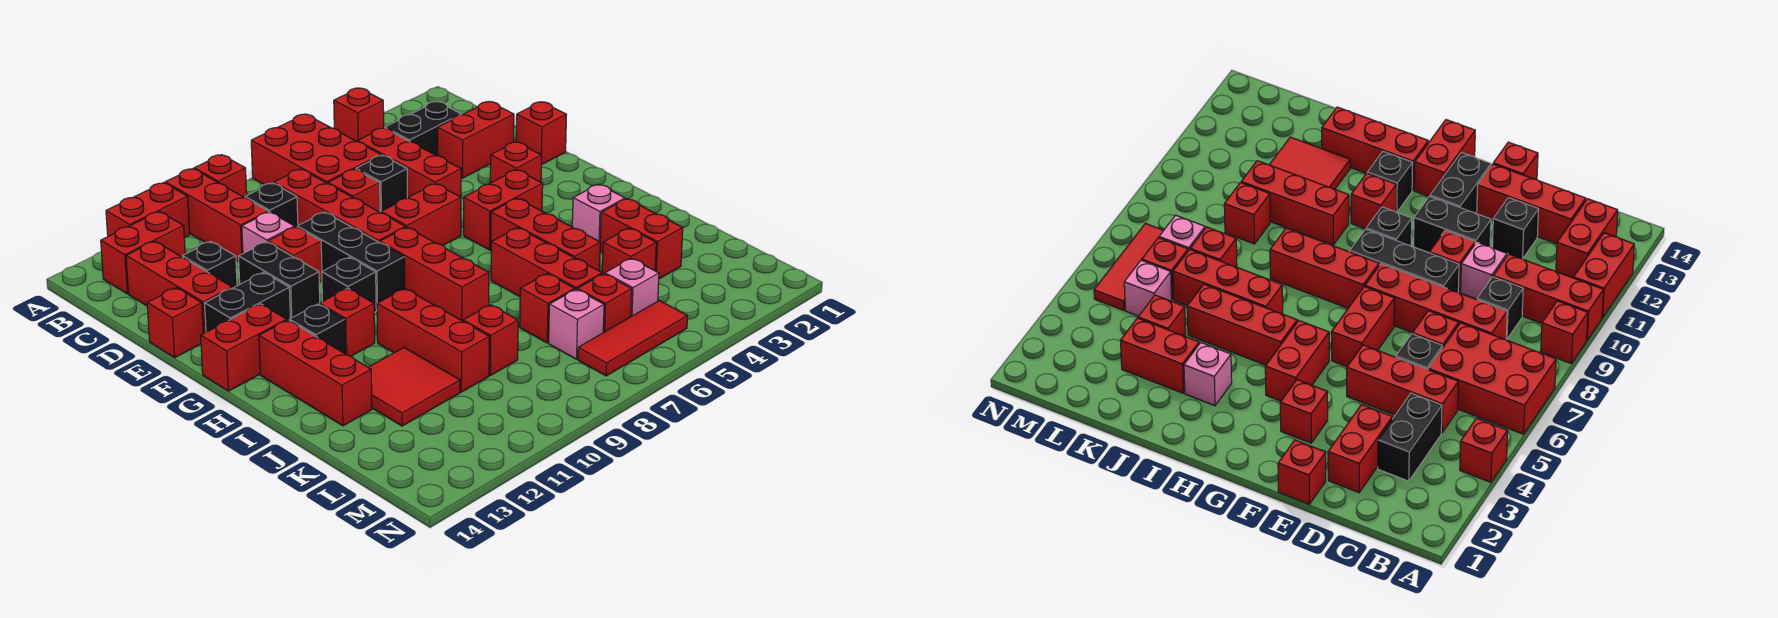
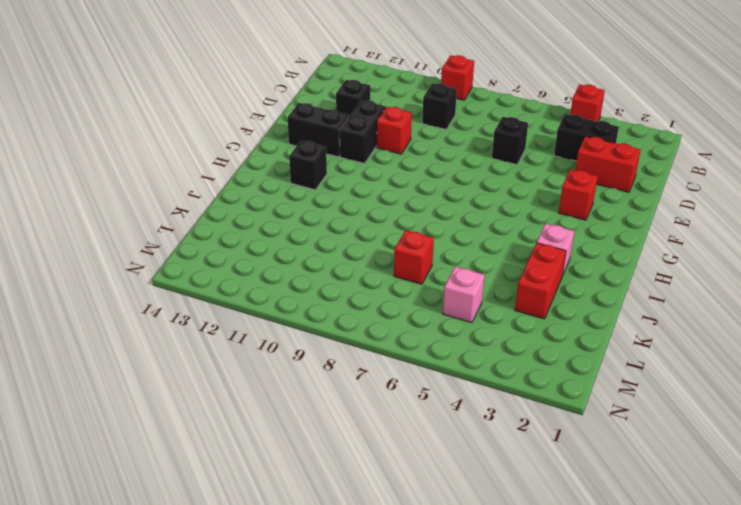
none -> red 2x3 brick [251,114,381,185]
none -> red 1x3 brick [165,169,268,262]
none -> red 1x2 brick [106,183,190,238]
none -> red 1x2 brick [101,212,185,294]

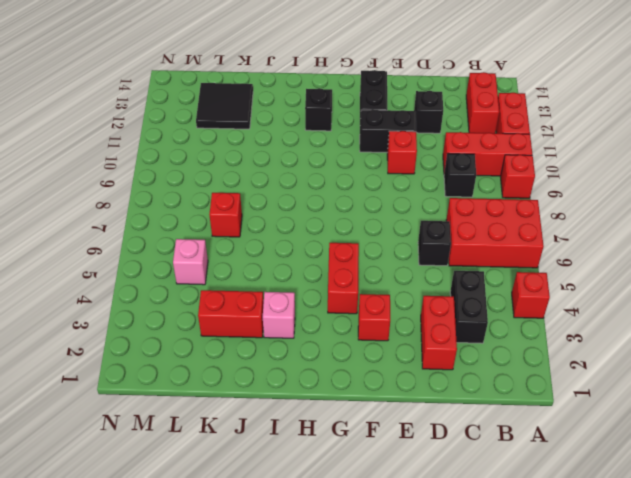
black 2x2 tile [196,83,253,129] -> red 2x2 tile [368,348,460,426]
none -> red 1x3 brick [358,128,461,198]
none -> red 1x4 brick [274,169,405,243]
none -> red 1x3 brick [126,241,232,333]
none -> red 1x1 brick [328,169,380,212]

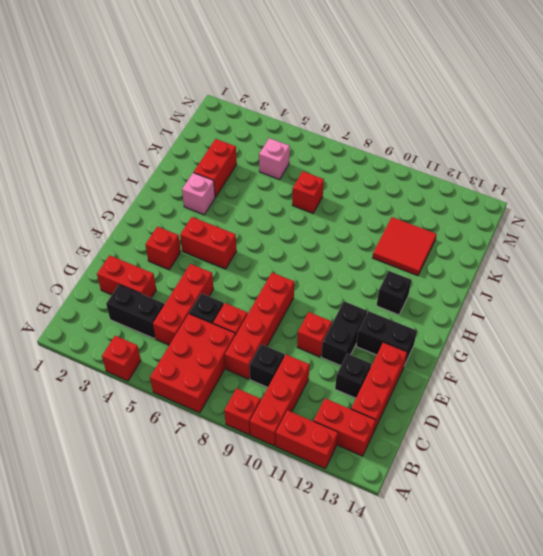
none -> pink 1x1 brick [242,212,295,253]
none -> red 1x1 brick [516,102,567,165]
none -> black 1x3 brick [297,212,405,310]
none -> red 1x1 brick [147,288,203,358]

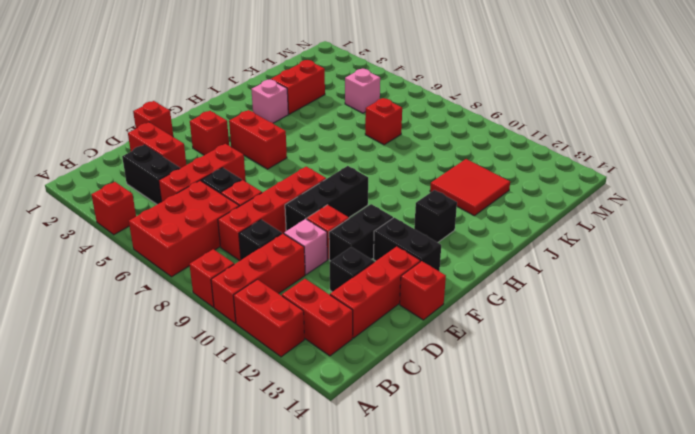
none -> red 1x2 brick [381,184,461,245]
none -> red 1x3 brick [380,227,489,321]
none -> black 1x1 brick [322,257,376,312]
none -> red 1x2 brick [201,304,287,391]

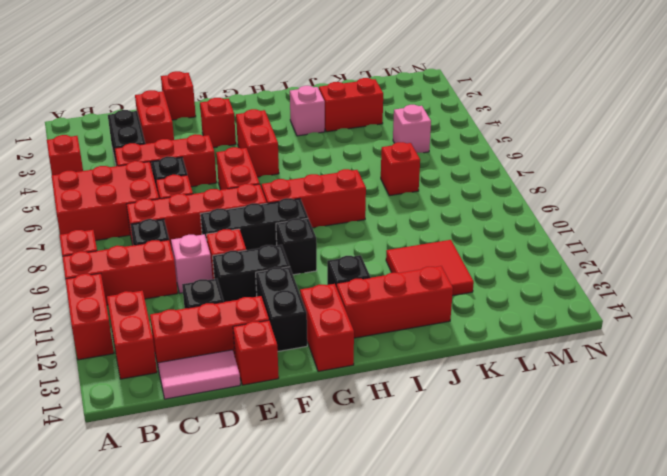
pink 1x2 tile [158,350,240,399] -> none
none -> red 1x3 brick [491,198,600,271]
none -> red 1x1 brick [320,288,375,356]
none -> red 1x3 brick [491,228,602,297]
none -> red 1x3 brick [377,289,489,392]

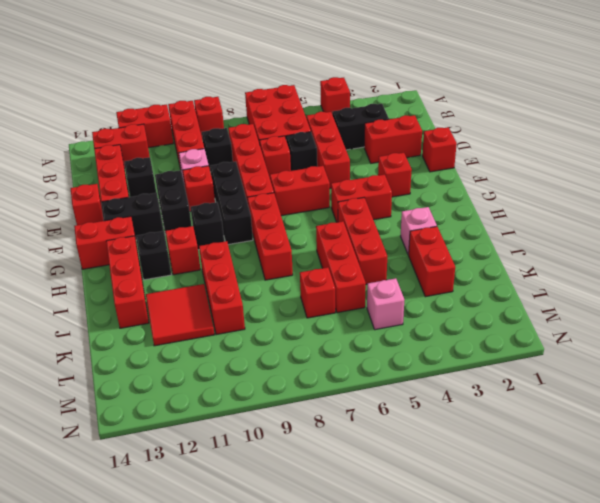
none -> red 1x1 brick [602,228,656,274]
none -> red 1x1 brick [463,305,518,375]
none -> red 1x1 brick [577,274,632,333]
none -> pink 1x1 brick [549,289,604,359]

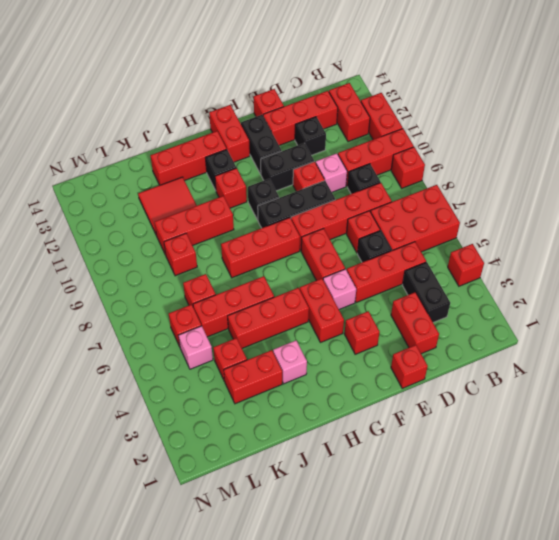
pink 1x1 brick [323,269,356,309] -> pink 1x1 brick moved to [549,289,604,359]
none -> red 1x3 tile [578,301,688,376]

